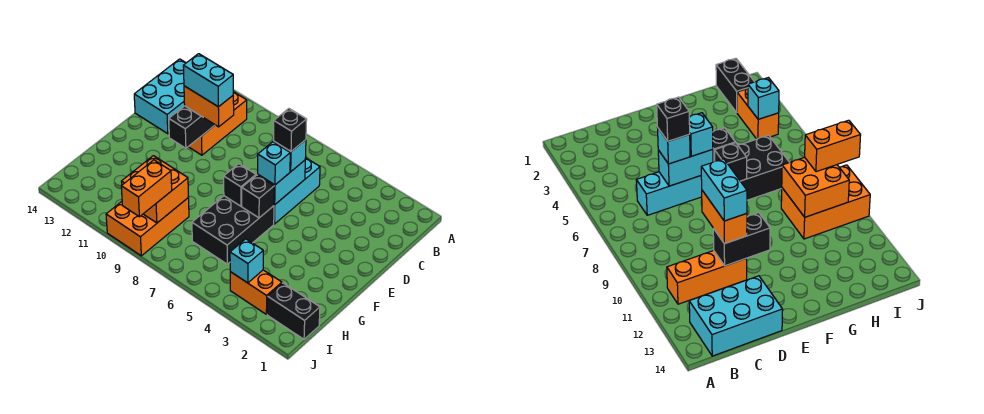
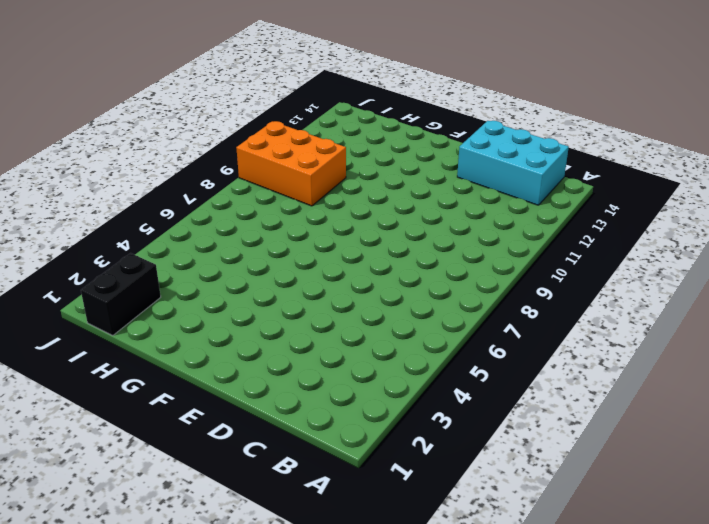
none -> orange 1x3 brick [188,92,247,155]
none -> cyan 1x3 brick [274,158,320,224]
none -> black 2x3 brick [192,196,274,264]

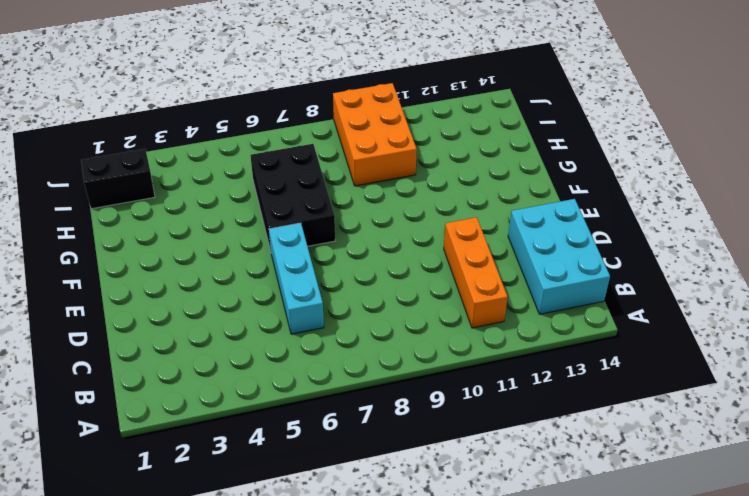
none -> orange 1x2 brick [230,270,282,314]
none -> cyan 1x2 brick [258,160,305,205]
none -> black 1x2 brick [169,106,215,148]

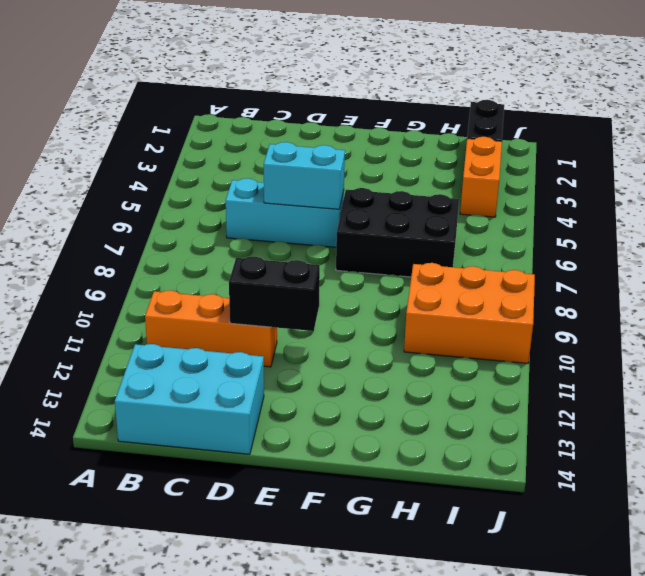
none -> black 1x1 brick [242,175,274,218]
none -> black 1x1 brick [224,164,256,206]
none -> orange 2x2 brick [121,156,189,223]

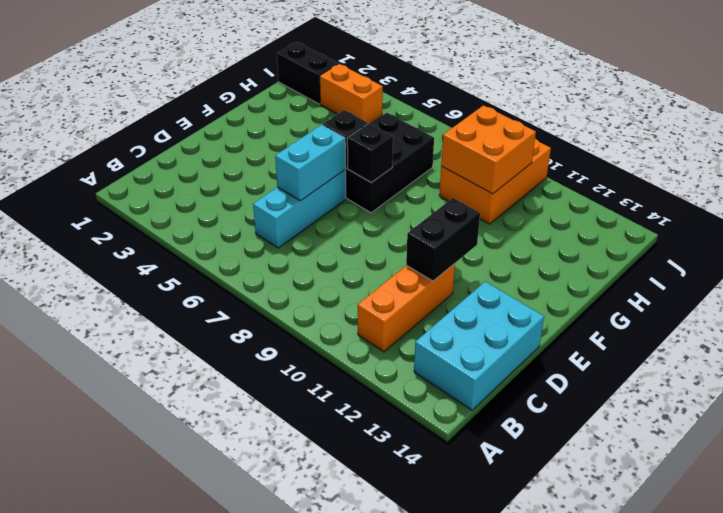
none -> cyan 1x1 brick [230,239,263,283]
none -> cyan 1x1 brick [274,140,306,172]
none -> orange 1x2 brick [184,86,234,127]

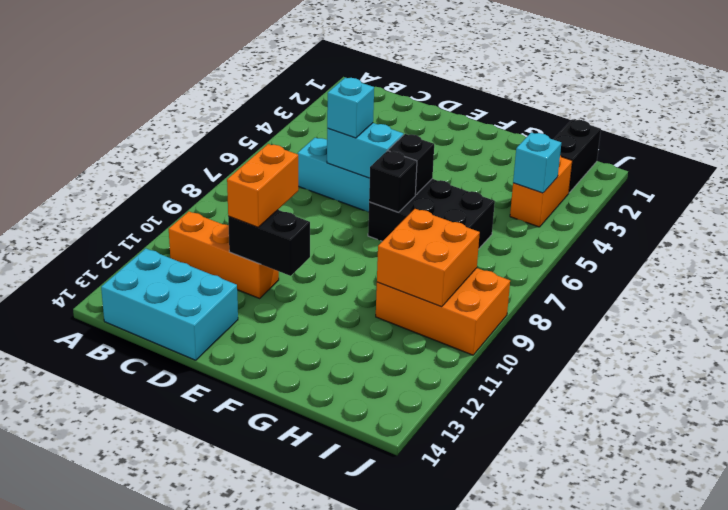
none -> cyan 1x1 brick [258,142,290,185]
none -> orange 1x2 brick [121,160,172,217]
none -> black 1x1 brick [274,109,307,151]

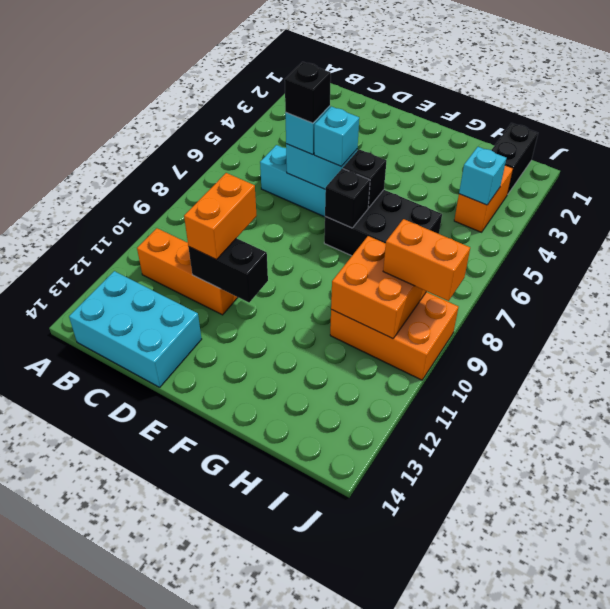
none -> cyan 1x2 brick [183,54,233,107]

